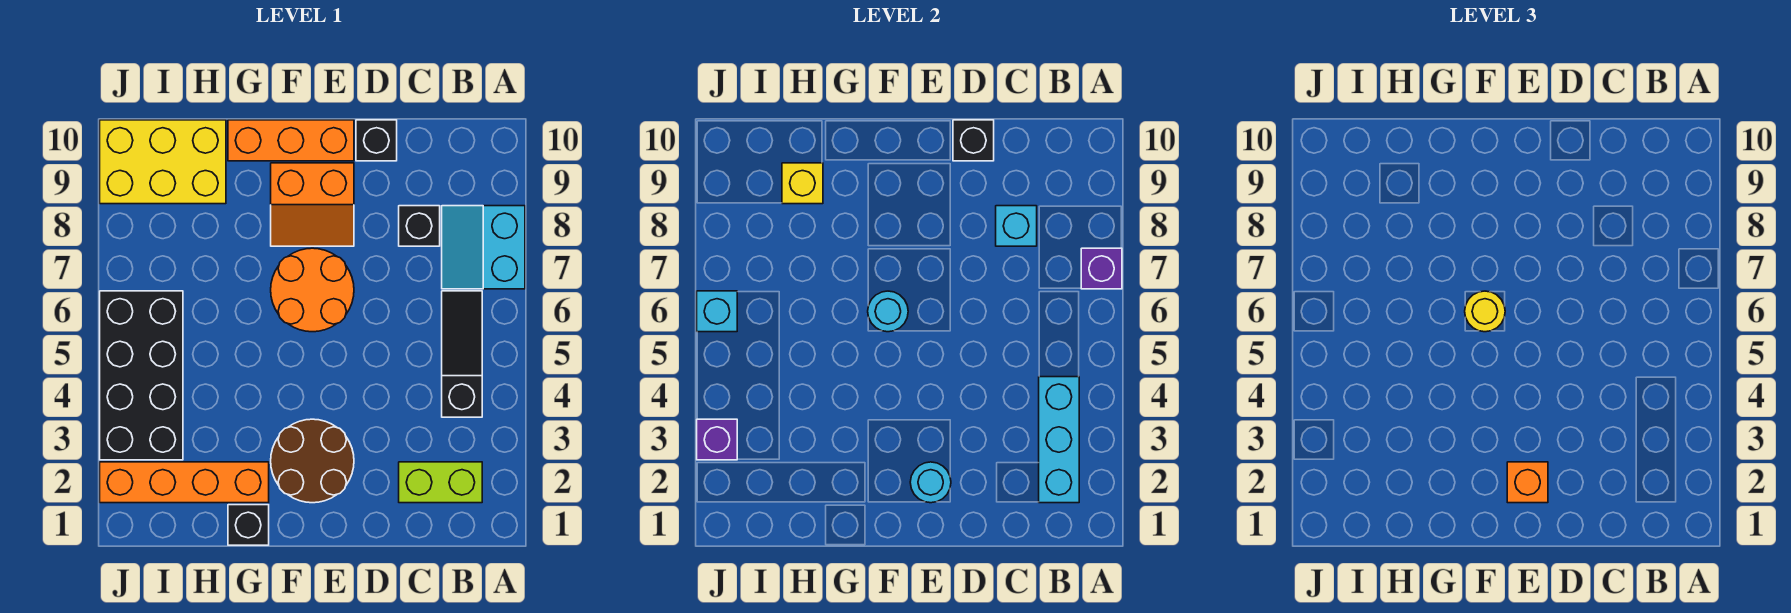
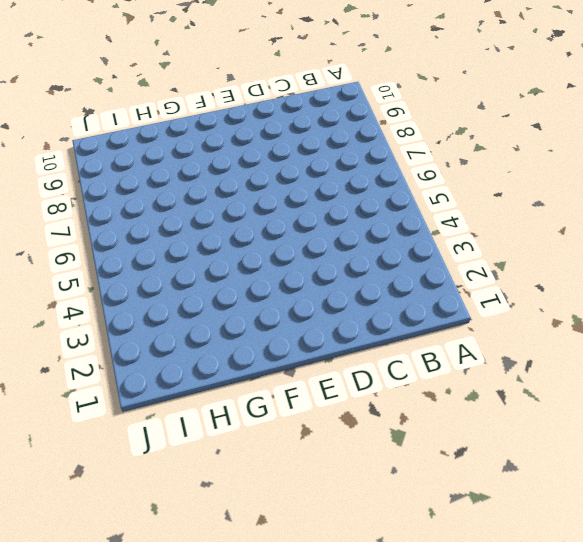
none -> cyan 2x2 slope [442,206,525,289]
none -> lime 1x2 brick [399,462,482,503]
none -> black 1x3 slope [442,291,482,417]

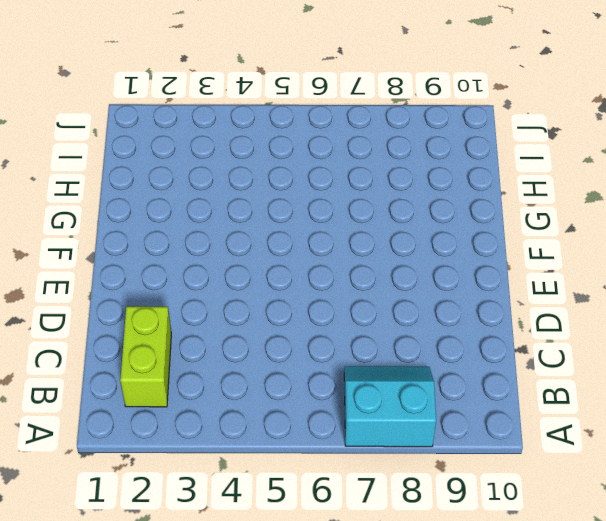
none -> black 1x3 slope [442,291,482,417]
none -> black 1x1 brick [399,206,440,246]
none -> black 1x1 brick [356,120,397,161]

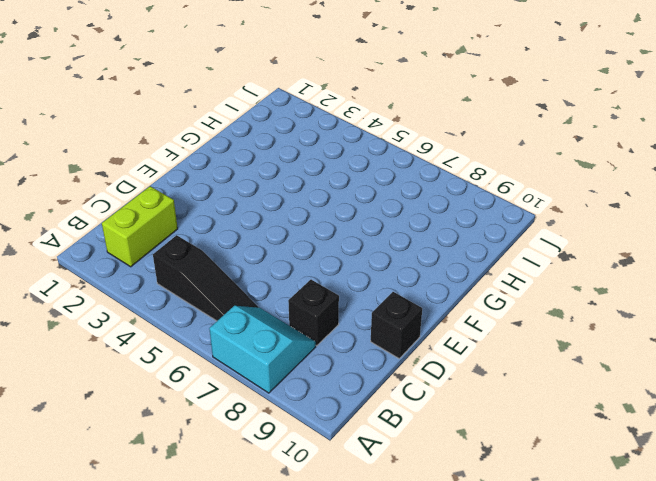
none -> brown 2x2 round brick [271,419,354,503]
none -> orange 2x2 round brick [271,248,354,332]
none -> orange 2x2 slope [271,163,354,246]

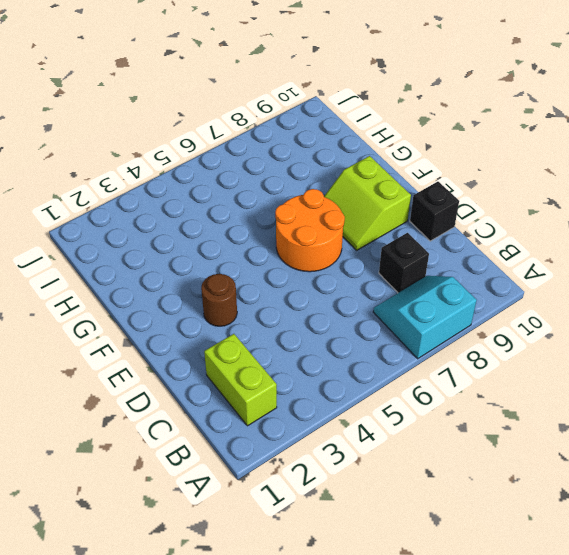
brown 1x1 round brick [201,274,237,326] -> brown 2x2 round brick [271,419,354,503]
lime 2x2 slope [324,156,411,250] -> orange 2x2 slope [271,163,354,246]
none -> black 1x3 slope [442,291,482,417]
none -> orange 1x3 brick [228,120,354,161]
none -> black 1x1 brick [228,505,269,545]

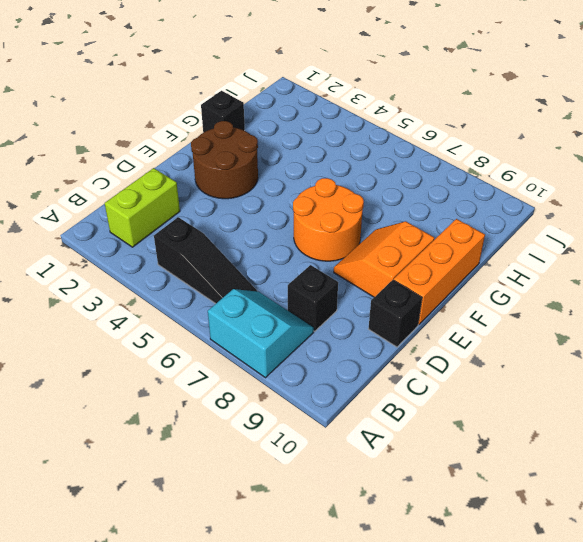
none -> orange 1x4 brick [100,462,269,503]
none -> yellow 2x3 brick [100,120,226,204]
none -> black 2x4 brick [100,291,183,460]

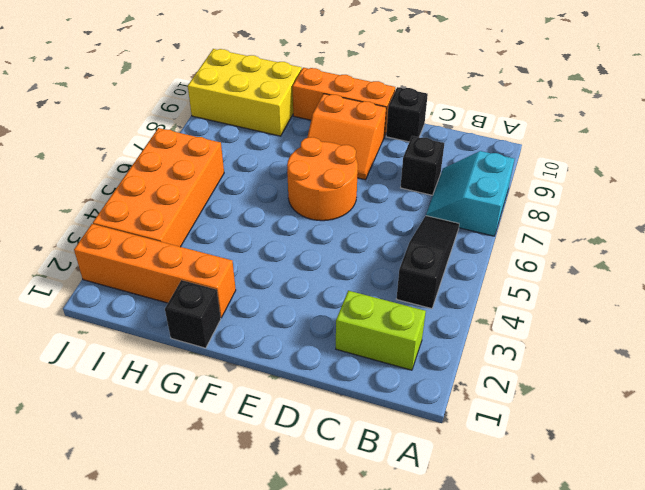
orange 2x4 brick [93,128,224,247] -> black 2x4 brick [100,291,183,460]
none -> brown 2x2 round brick [271,419,354,503]
none -> purple 1x1 brick [1081,248,1122,289]
none -> cyan 1x3 brick [1039,377,1079,503]

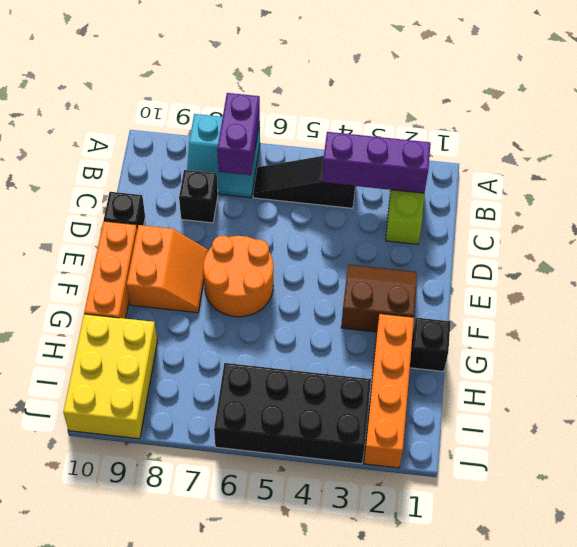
purple 1x2 brick [217,93,260,175] -> purple 1x1 brick [1081,248,1122,289]
purple 1x3 brick [322,132,431,193] -> cyan 1x3 brick [1039,377,1079,503]
brown 2x2 slope [341,265,417,332] -> brown 2x2 round brick [271,419,354,503]
none -> cyan 1x1 brick [996,206,1037,246]
none -> black 1x1 brick [953,120,994,161]
none -> cyan 1x1 round brick [910,462,951,503]

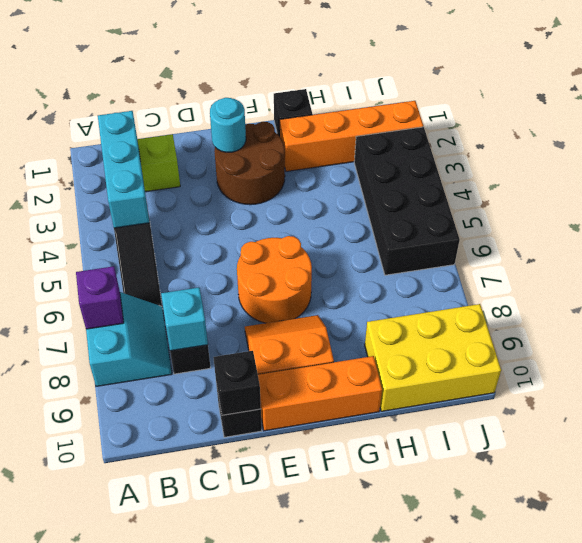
none -> cyan 1x1 round brick [868,291,908,332]
none -> yellow 1x1 brick [782,163,823,204]
none -> purple 1x1 brick [697,419,737,460]

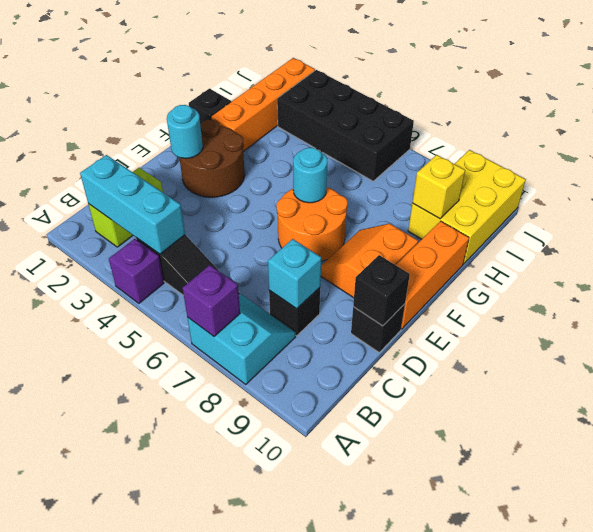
purple 1x1 brick [109,239,164,303] -> purple 1x1 brick moved to [697,419,737,460]
none -> cyan 1x1 brick [697,291,737,332]
none -> orange 1x1 brick [1507,462,1548,503]
none -> yellow 1x1 round brick [1465,291,1505,332]

